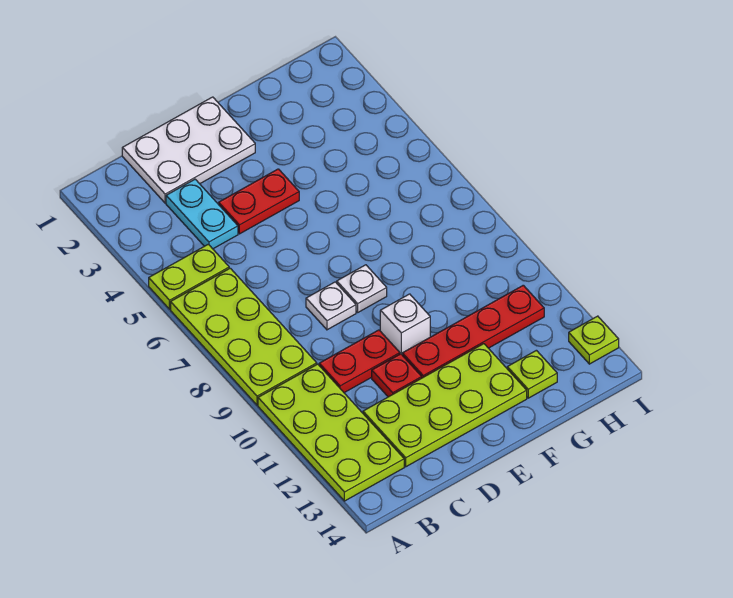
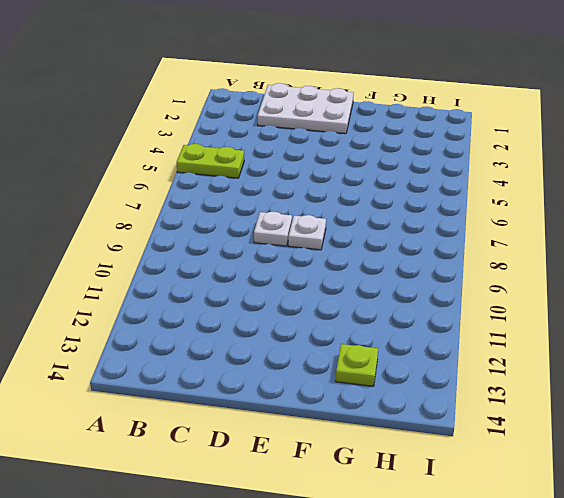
none -> lime 2x4 plate [171,268,317,405]
none -> lime 2x4 plate [258,364,404,501]
none -> cyan 1x2 plate [166,179,238,249]

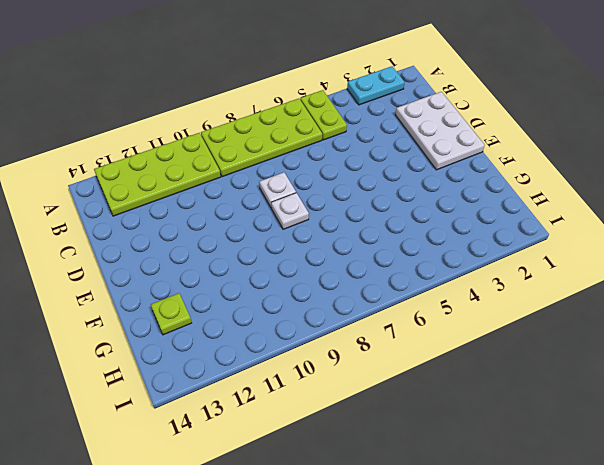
cyan 1x2 plate [347,66,405,105] -> cyan 1x2 plate moved to [166,179,238,249]
none -> red 1x2 plate [319,330,400,393]
none -> lime 2x4 plate [363,344,527,467]
none -> red 1x2 plate [219,169,299,234]

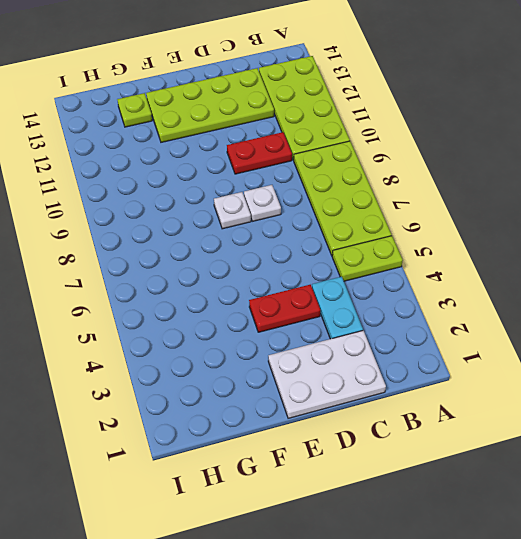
none -> red 1x1 plate [372,354,422,397]
none -> white 1x1 brick [380,294,430,354]
none -> red 1x4 plate [402,285,544,378]

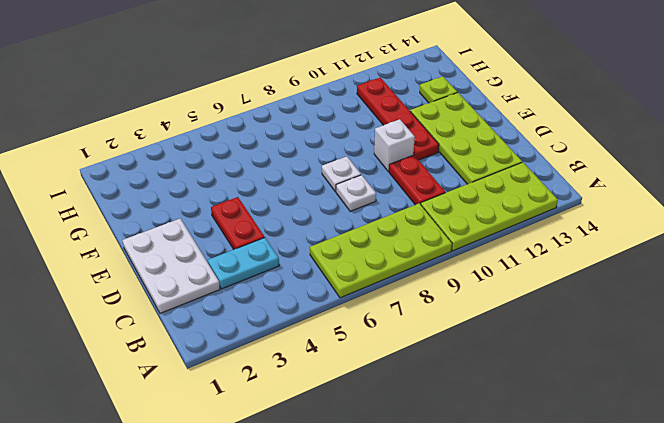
none -> lime 1x2 plate [149,244,229,309]
none -> red 1x1 plate [372,354,422,397]
none -> lime 1x1 plate [569,316,619,364]

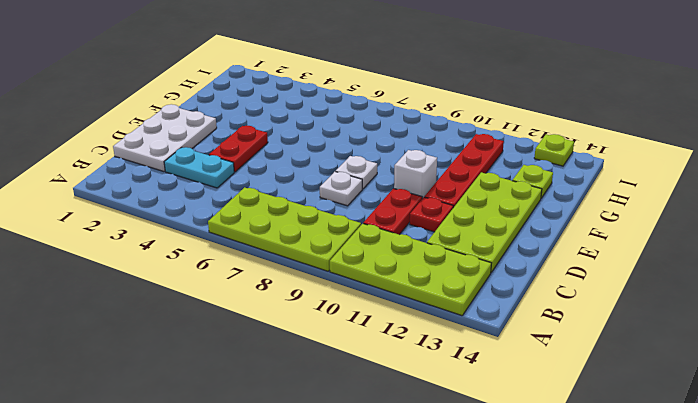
none -> lime 1x2 plate [149,244,229,309]

